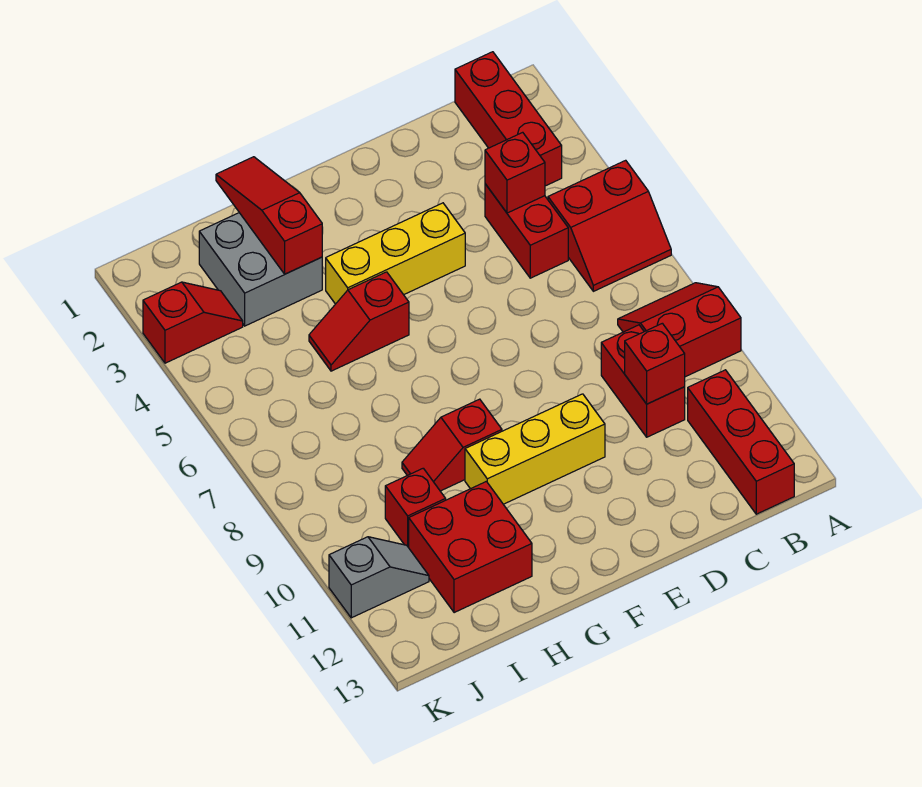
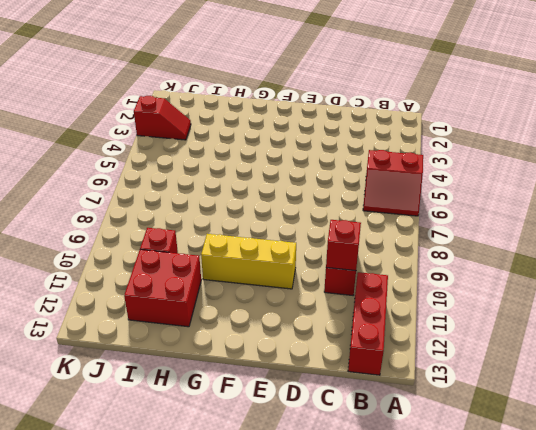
none -> red 2x2 slope [618,283,741,377]
none -> red 1x3 brick [455,52,562,186]
none -> red 1x2 brick [485,184,568,278]

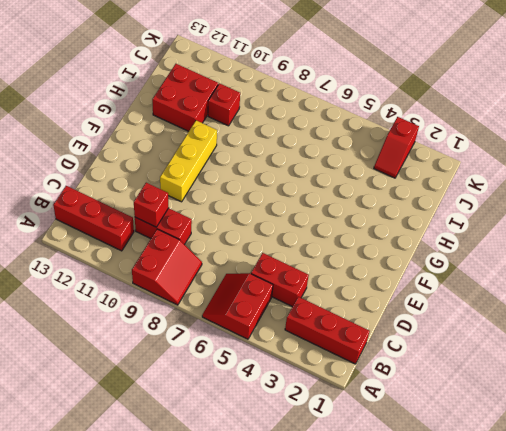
none -> yellow 1x3 brick [326,203,465,304]
none -> red 1x2 slope [309,272,409,371]
none -> red 1x2 slope [402,399,502,491]

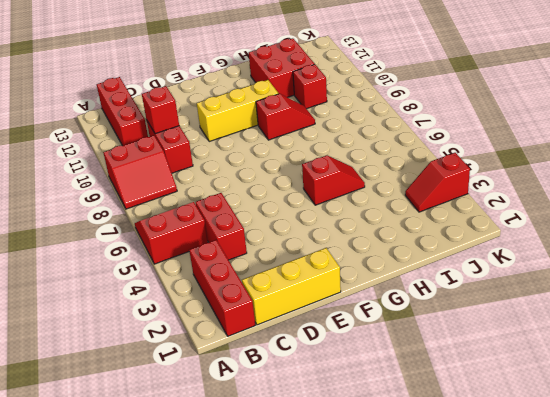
yellow 1x3 brick [242,248,341,325] -> yellow 1x3 brick moved to [326,203,465,304]
none -> grey 2x2 brick [199,213,322,326]
none -> grey 1x2 slope [329,537,429,618]
none -> red 1x1 brick [485,132,545,213]

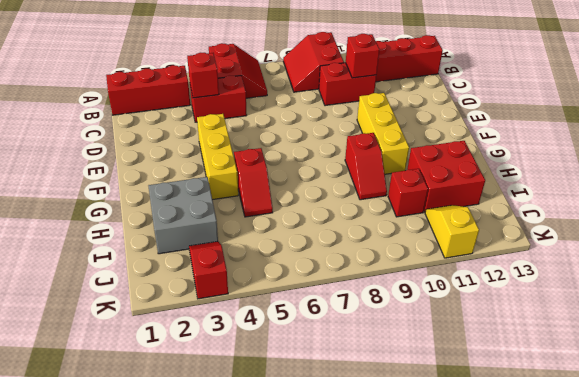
yellow 1x2 slope [425,205,479,258] -> grey 1x2 slope [329,537,429,618]
none -> red 1x3 slope [216,157,322,274]

